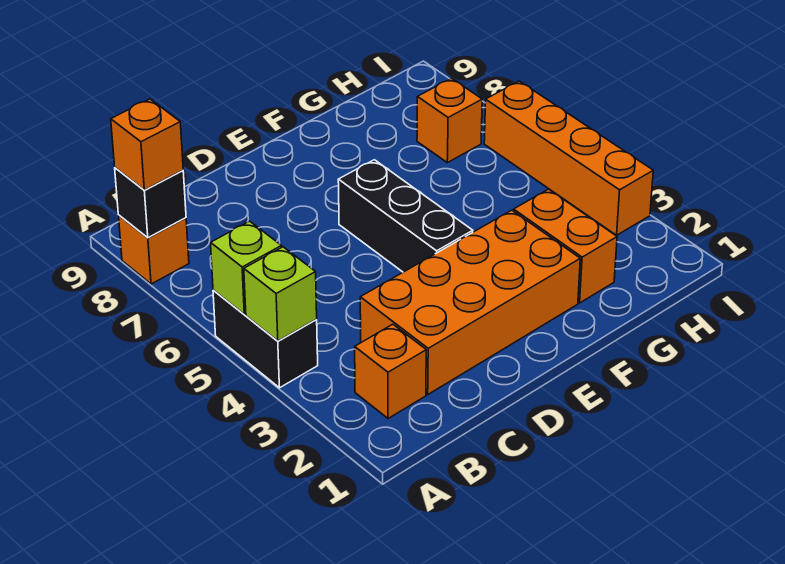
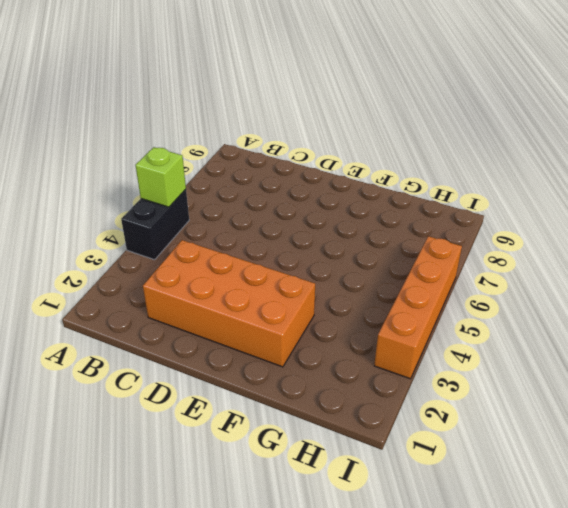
none -> orange 1x1 brick [118,215,189,284]
none -> orange 1x1 brick [355,324,426,419]
none -> black 1x3 brick [338,160,473,272]

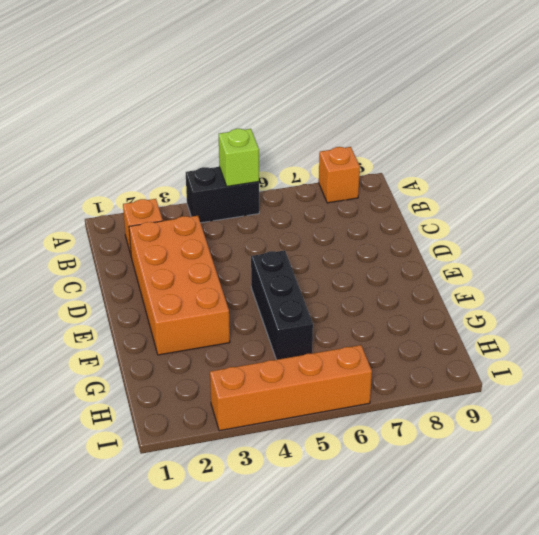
black 1x3 brick [251,250,313,360] -> black 1x3 brick turned to [338,160,473,272]
none -> orange 1x2 brick [514,189,617,303]
none -> orange 1x1 brick [417,78,482,163]
none -> lime 1x1 brick [244,247,317,341]

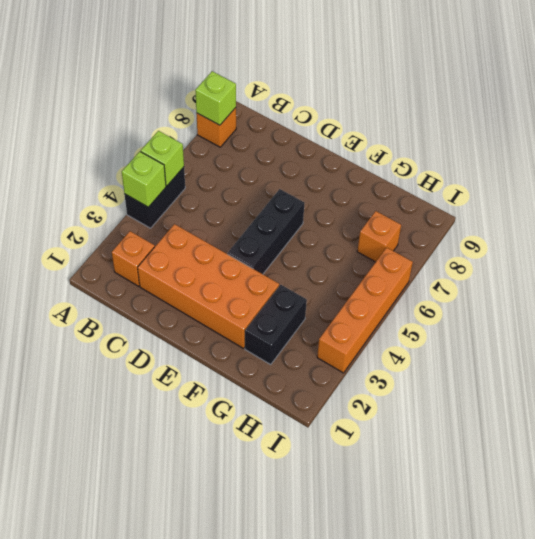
lime 1x1 brick [195,71,236,125] -> black 1x1 brick [115,168,186,238]
black 1x2 brick [245,285,307,364] -> orange 1x2 brick [514,189,617,303]
none -> orange 1x1 brick [111,99,183,190]

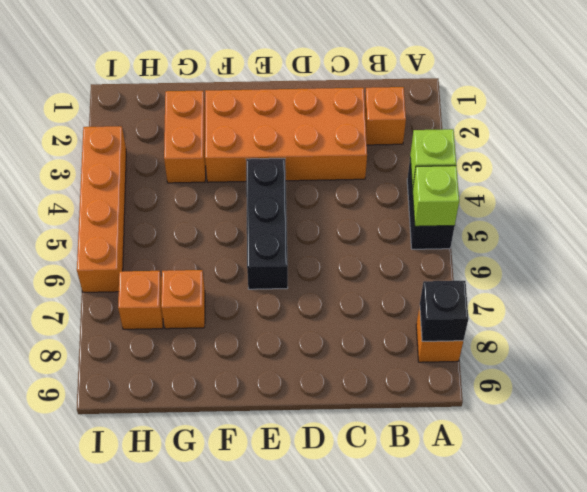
orange 1x1 brick [161,270,205,329] -> orange 1x1 brick moved to [111,99,183,190]

